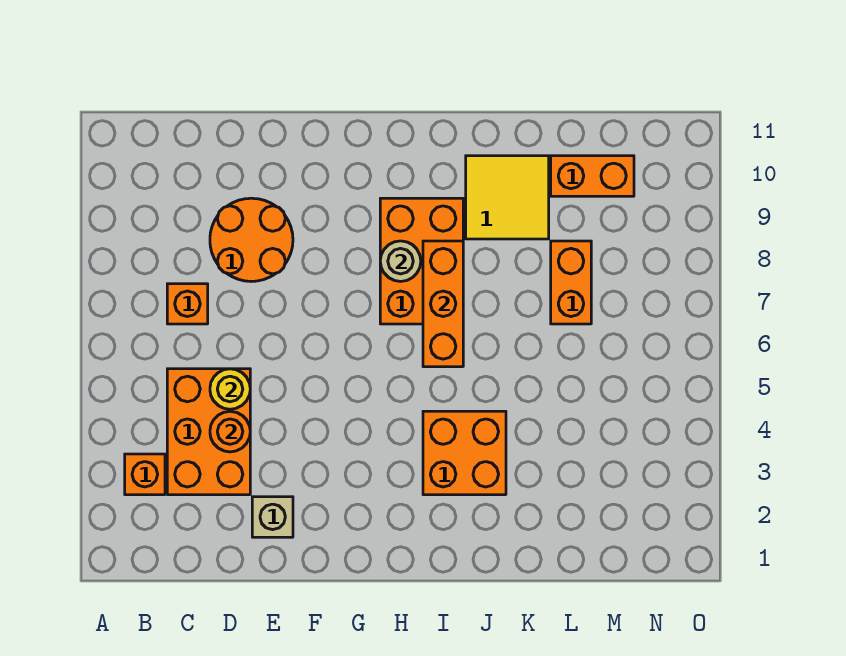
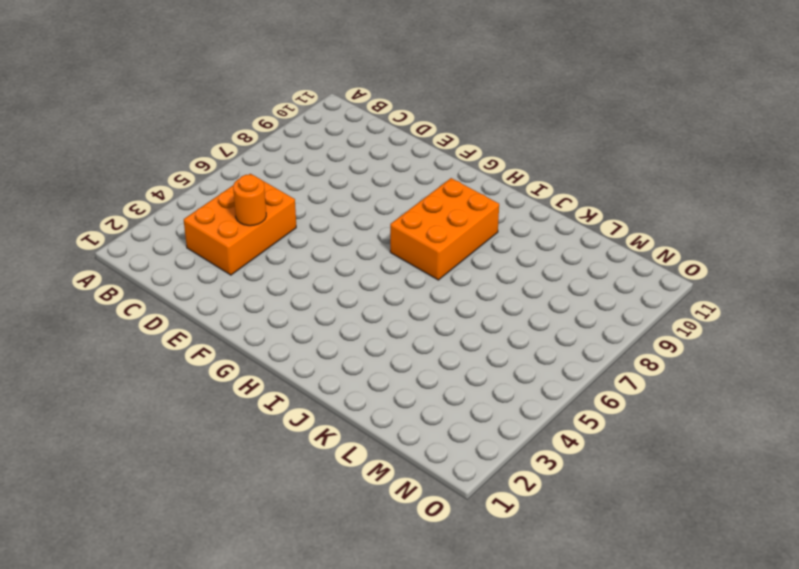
none -> orange 1x1 brick [125,454,165,495]
none -> orange 1x1 brick [167,284,208,324]
none -> orange 2x2 round brick [210,198,293,282]

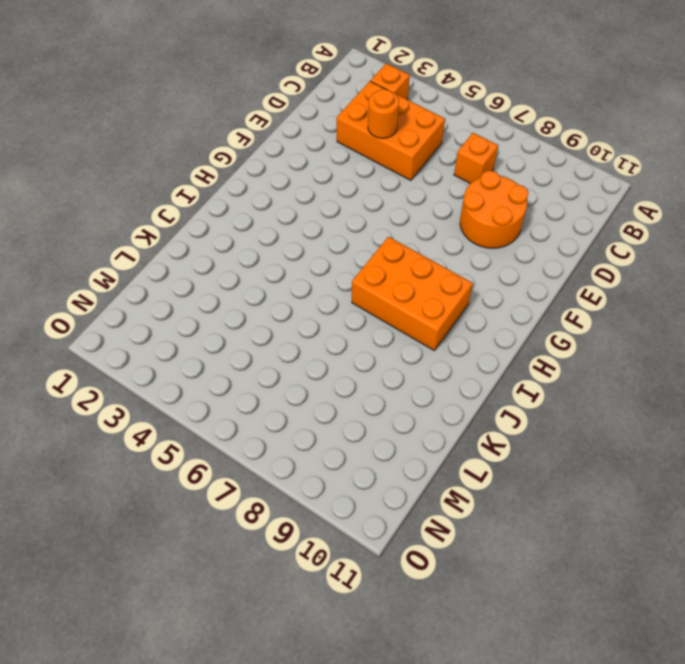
none -> tan 1x1 brick [252,497,293,537]
none -> orange 2x2 brick [423,411,506,495]
none -> yellow 2x2 tile [466,156,549,239]

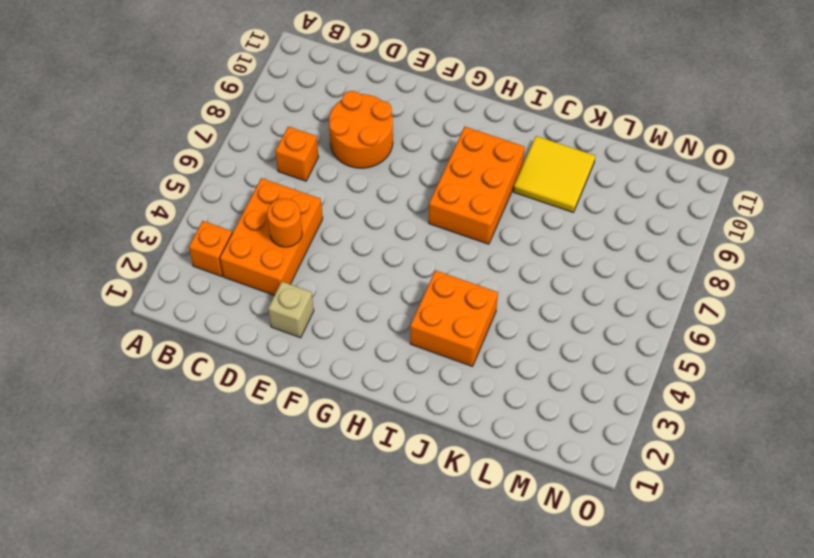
none -> orange 1x2 brick [551,241,591,324]
none -> orange 1x2 brick [551,156,634,196]
none -> yellow 1x1 round brick [210,369,250,409]

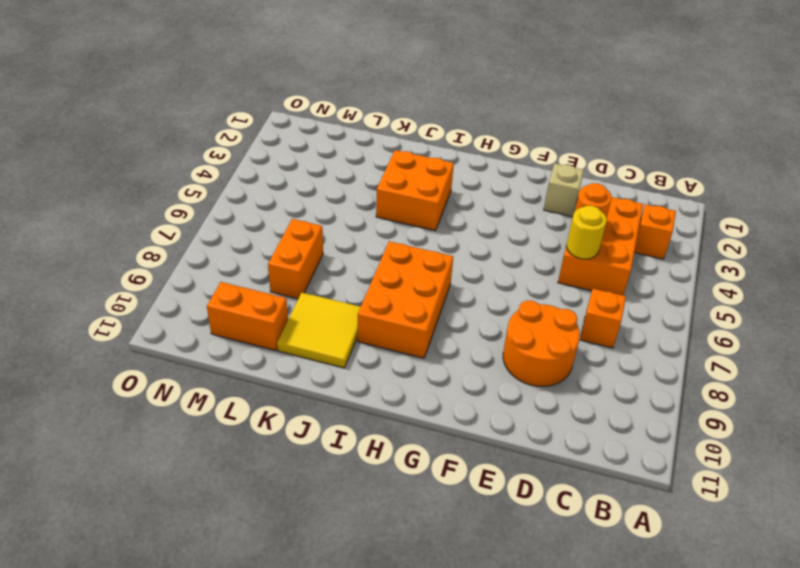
none -> tan 1x1 round brick [380,241,421,281]
none -> orange 1x3 brick [423,241,463,367]

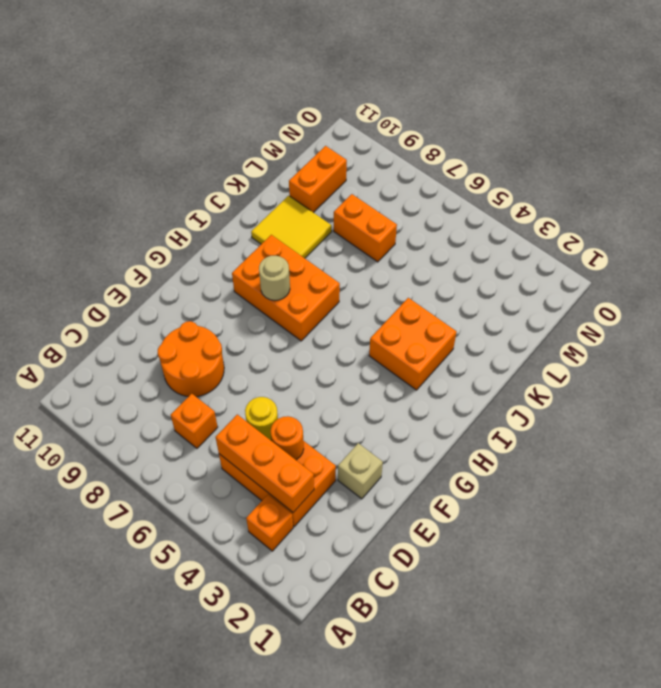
orange 1x3 brick [216,414,314,512] -> orange 1x3 brick moved to [423,241,463,367]

